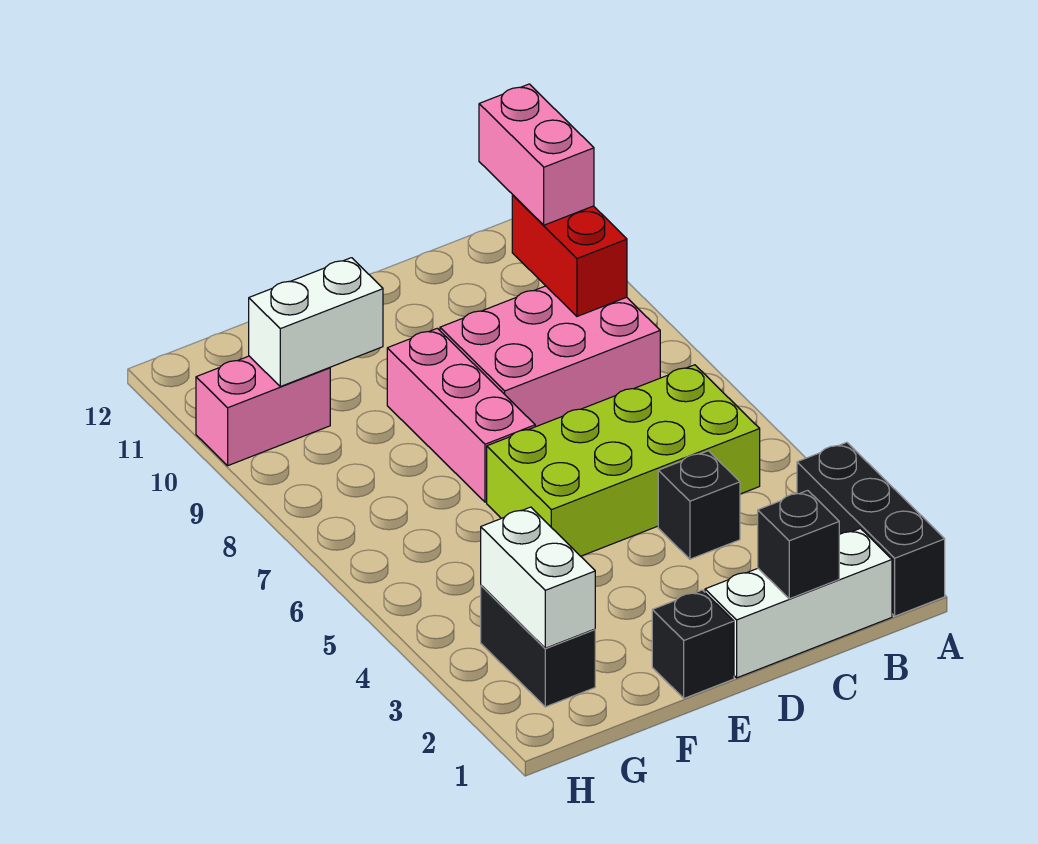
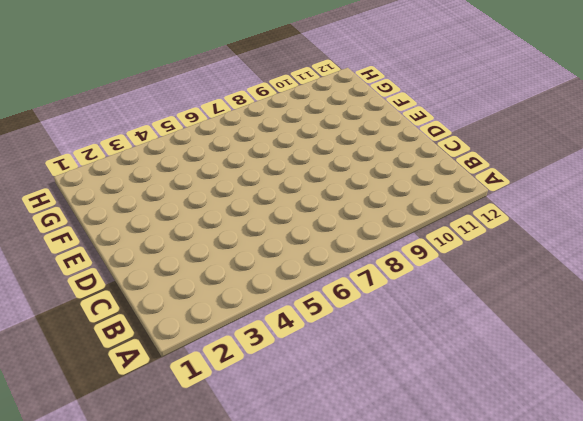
none -> black 1x3 brick [797,442,945,616]
none -> white 1x3 brick [705,528,892,678]
none -> lime 2x4 brick [487,365,760,556]

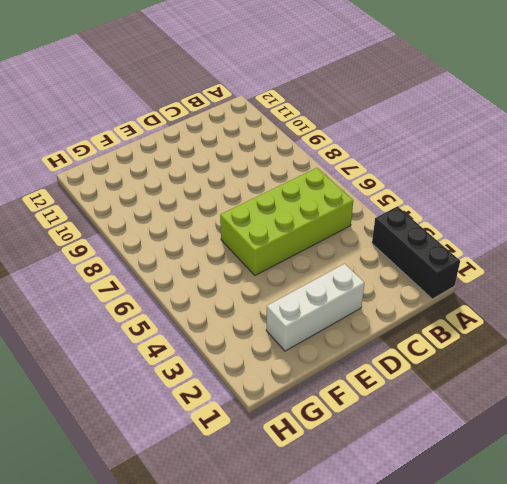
white 1x3 brick [266,264,364,351] -> white 1x3 brick moved to [705,528,892,678]
none -> pink 2x3 brick [440,286,660,427]
none -> black 1x1 brick [658,451,740,559]
none -> black 1x1 brick [652,590,734,698]

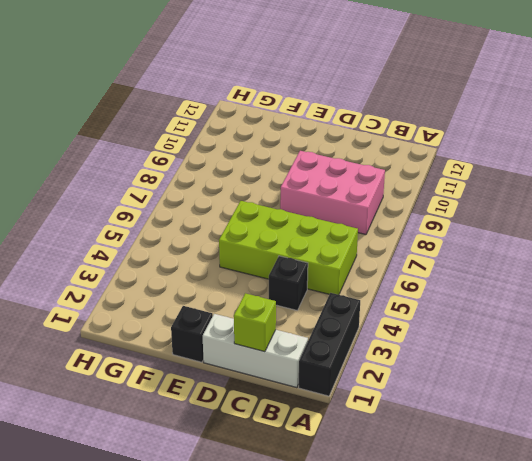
lime 1x1 brick [234,293,276,352] -> black 1x1 brick [758,490,839,599]
none -> pink 1x3 brick [387,328,535,502]
none -> black 1x2 brick [481,586,595,707]
none -> pink 1x2 brick [196,356,330,466]

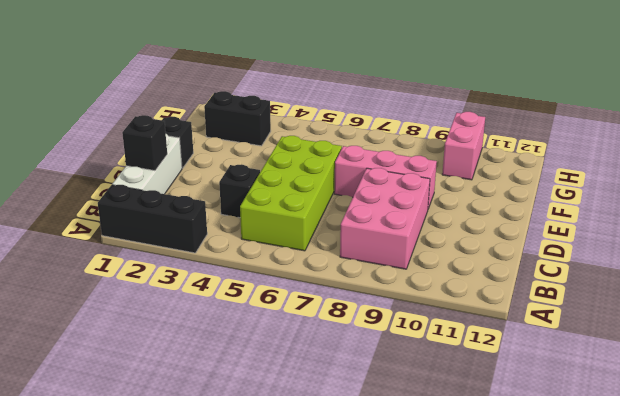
none -> red 1x2 brick [512,195,627,316]
none -> white 1x2 brick [249,258,383,387]
none -> white 1x2 brick [481,507,595,648]

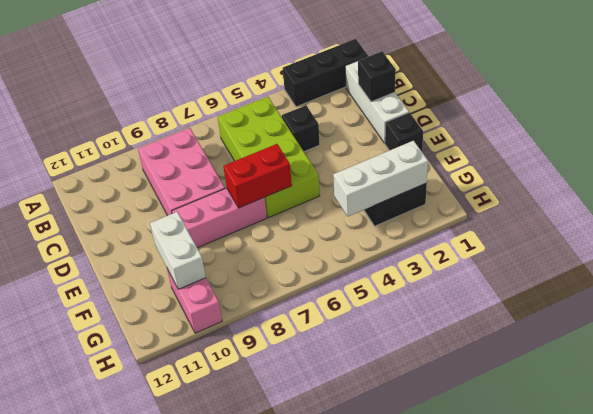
red 1x2 brick [223,144,292,208] -> red 1x2 brick moved to [512,195,627,316]
white 1x3 brick [333,141,428,216] -> white 1x2 brick [481,507,595,648]
none -> pink 1x2 brick [479,84,594,225]

